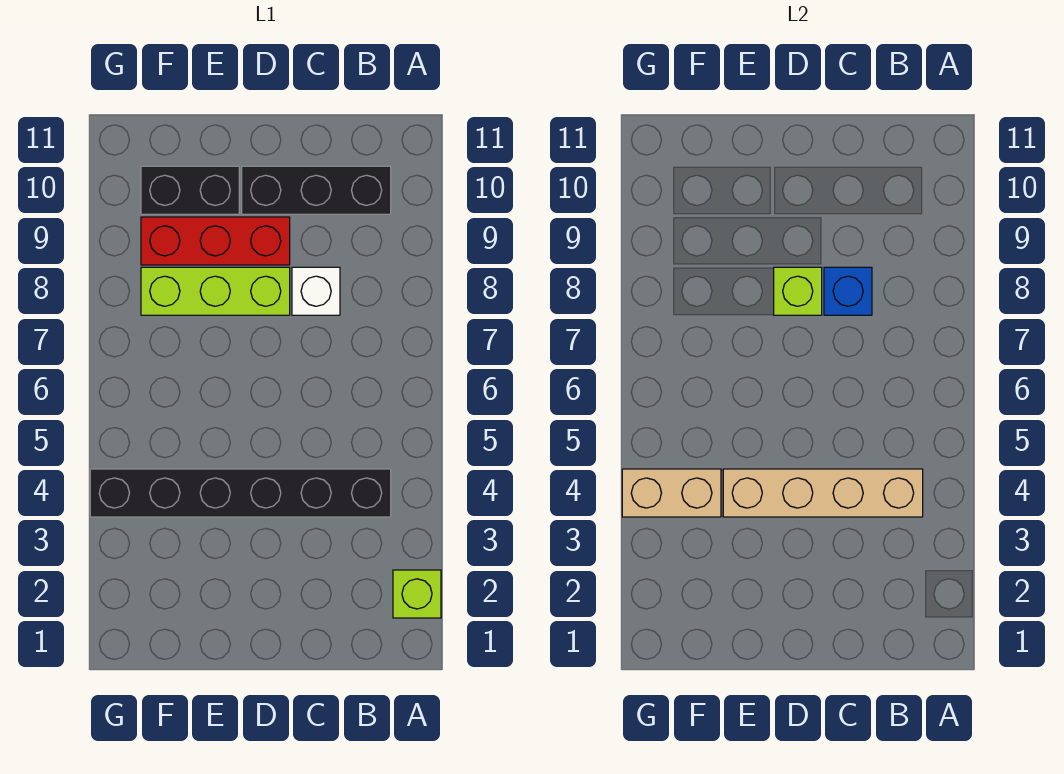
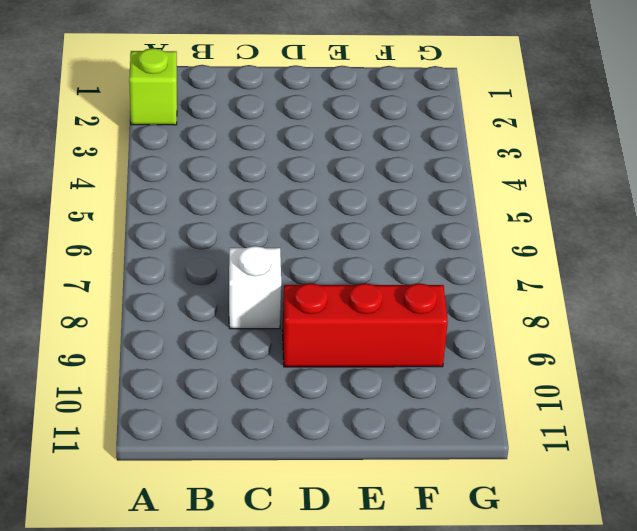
none -> black 1x6 brick [90,469,391,517]
none -> black 1x3 brick [242,166,391,214]

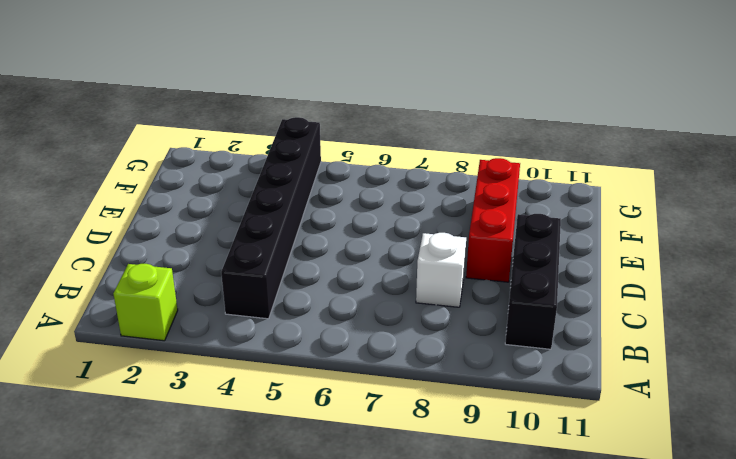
none -> lime 1x3 brick [141,267,290,315]
none -> black 1x2 brick [141,166,239,214]

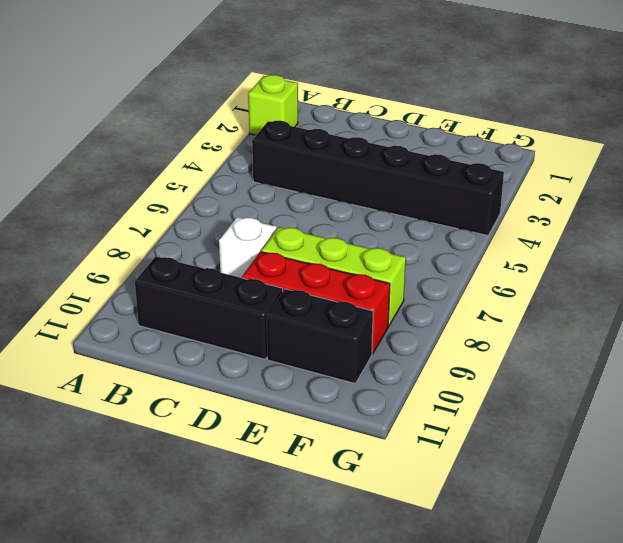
none -> tan 1x4 brick [723,469,923,517]
none -> blue 1x1 brick [824,267,872,315]

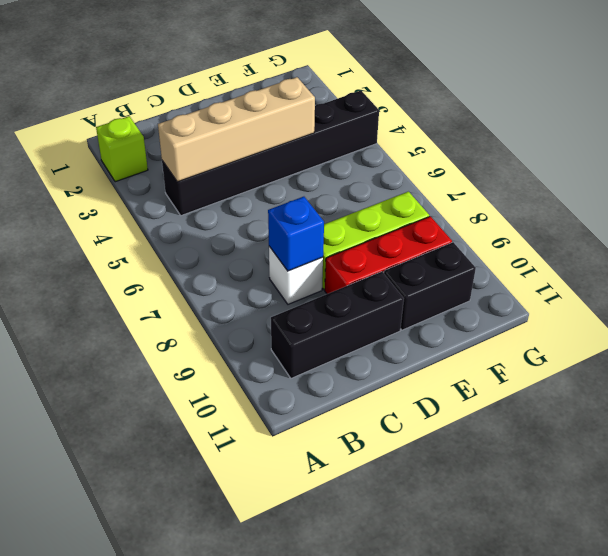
none -> lime 1x1 brick [774,267,822,315]
none -> tan 1x2 brick [622,469,721,517]

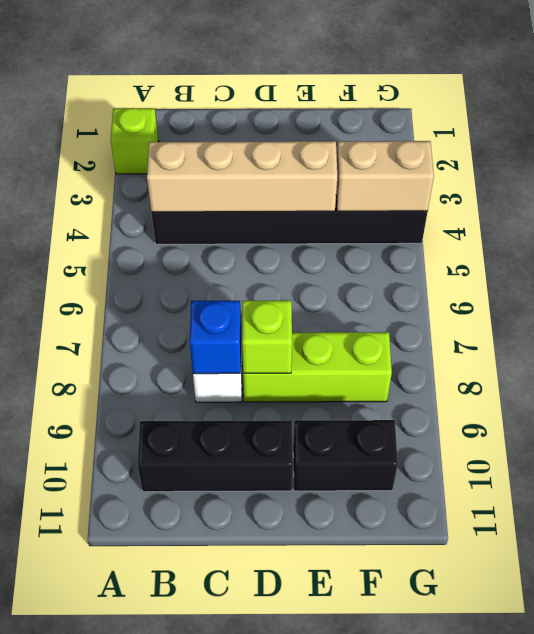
none -> red 1x3 brick [141,217,290,265]

